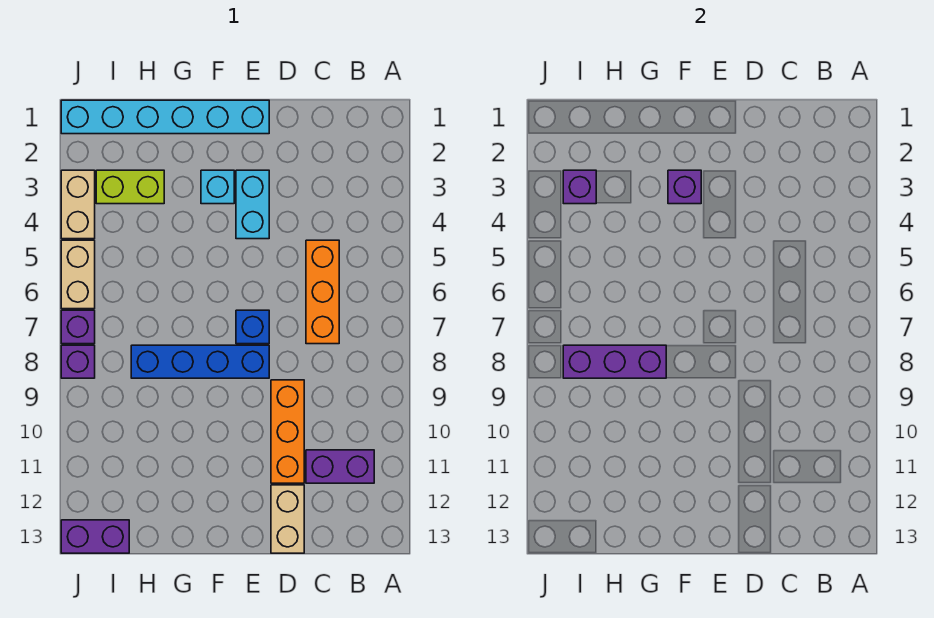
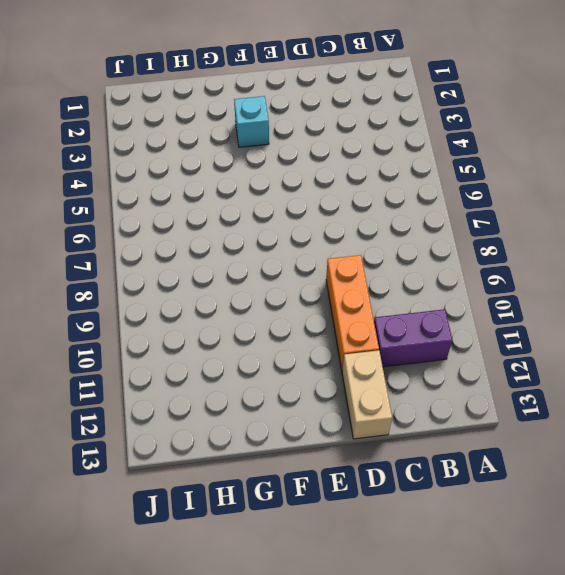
none -> orange 1x3 brick [306,240,339,344]
none -> cyan 1x6 brick [61,100,269,134]
none -> cyan 1x2 brick [236,170,269,239]

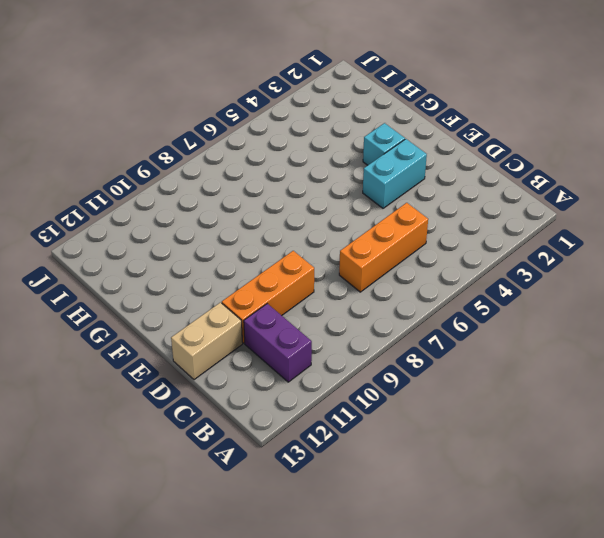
none -> cyan 1x6 brick [61,100,269,134]
none -> blue 1x1 brick [236,310,269,344]
none -> blue 1x4 brick [131,345,269,378]

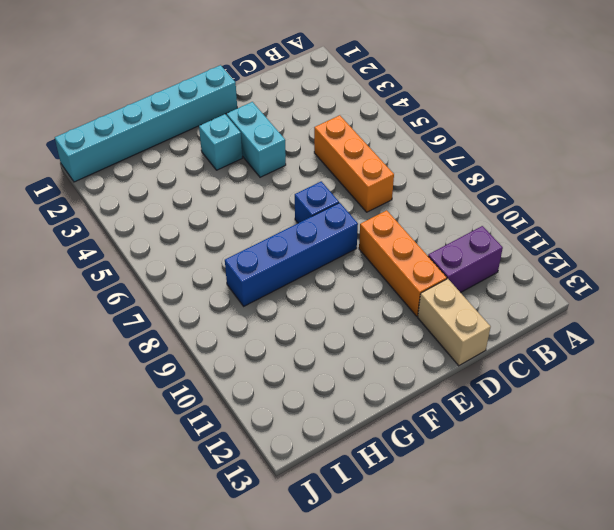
none -> lime 1x2 brick [96,170,164,204]
none -> purple 1x2 brick [61,520,129,553]
none -> tan 1x2 brick [61,170,95,239]

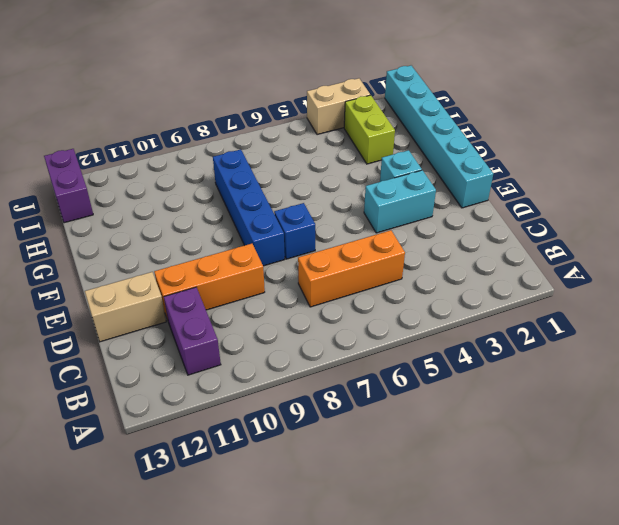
none -> tan 1x2 brick [61,240,95,309]
none -> purple 1x1 brick [61,310,95,344]
none -> purple 1x1 brick [61,345,95,378]

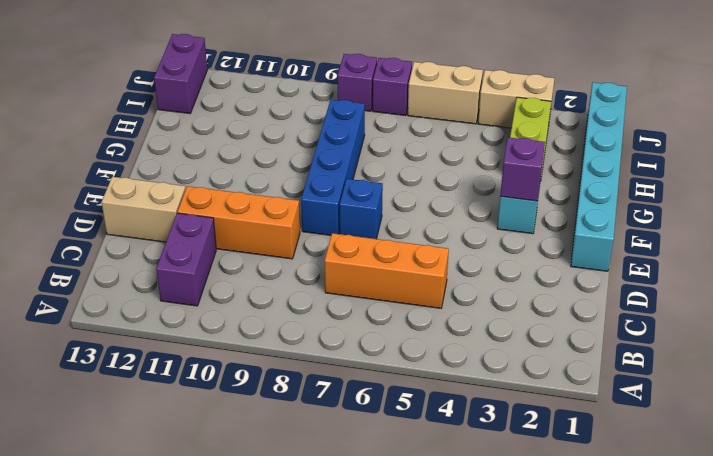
none -> cyan 1x2 brick [236,170,269,239]
none -> purple 1x3 brick [563,345,666,378]
none -> purple 1x1 brick [563,170,596,204]

